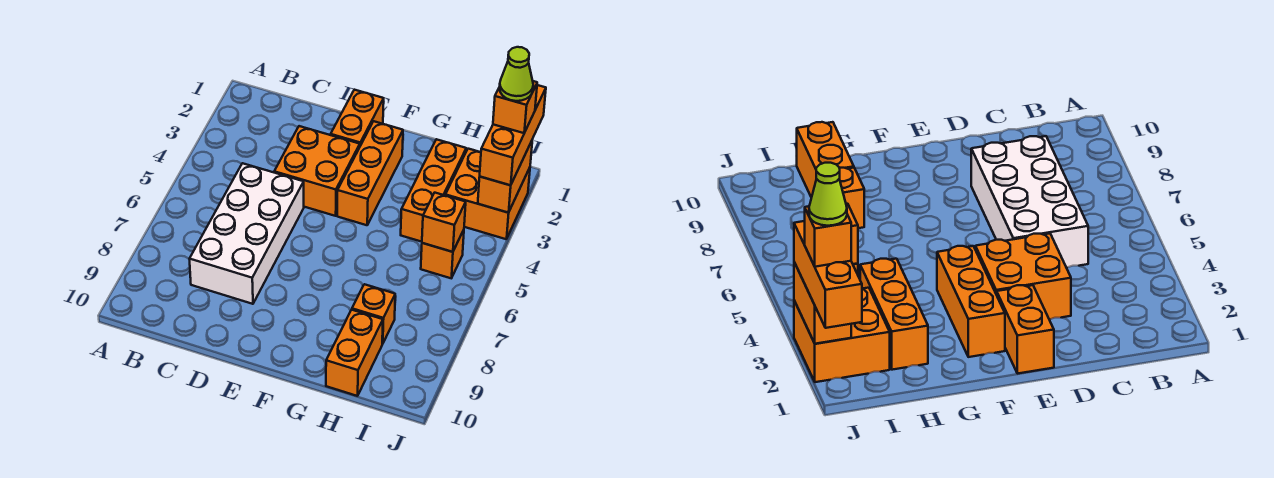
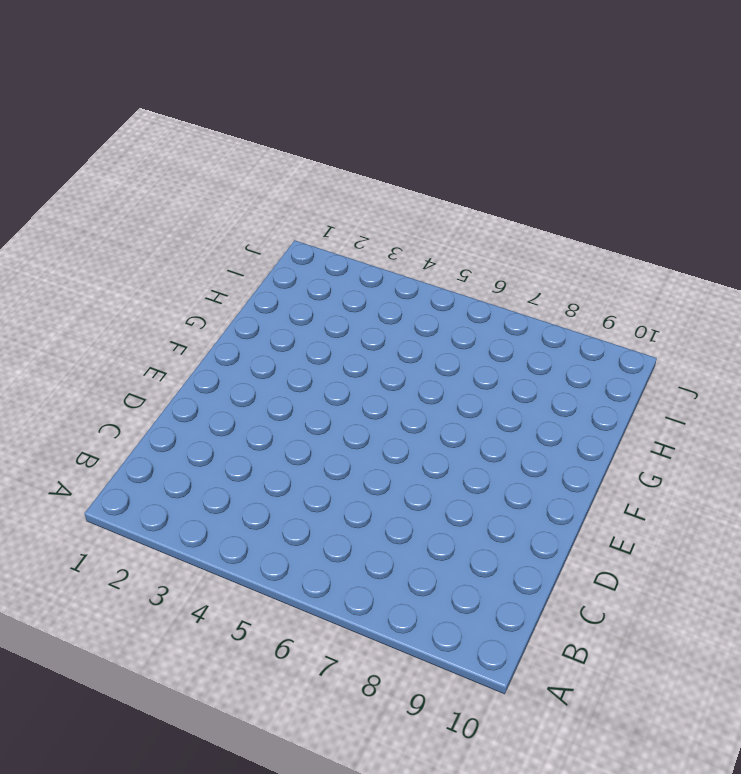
none -> white 2x4 brick [190,163,304,304]
none -> orange 2x2 brick [274,126,360,216]
none -> orange 1x2 brick [331,90,384,146]

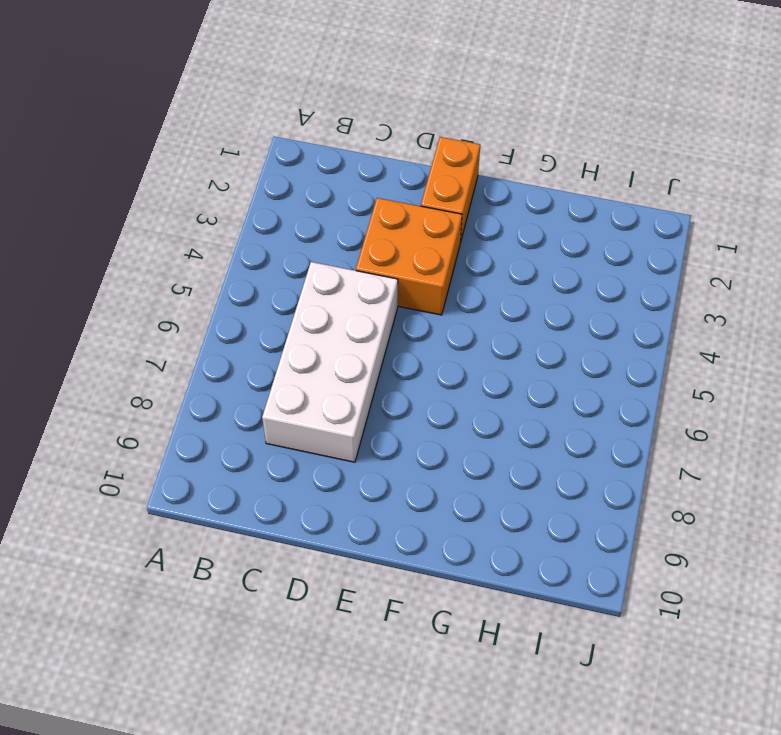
none -> orange 1x3 brick [337,121,403,225]
none -> orange 1x3 brick [401,139,466,242]
none -> orange 1x1 brick [352,284,395,344]

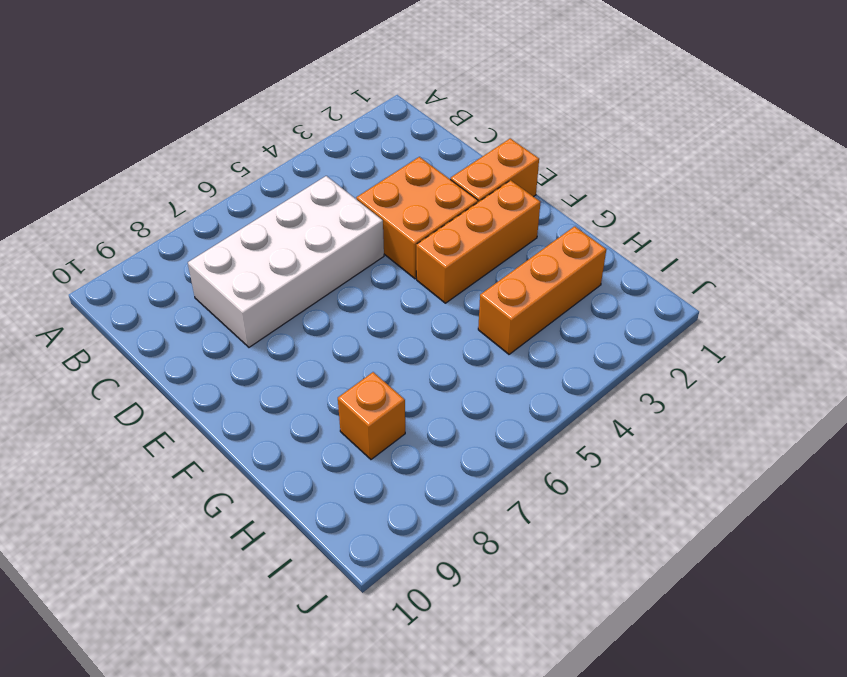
none -> orange 1x2 brick [326,310,383,396]
none -> orange 2x2 brick [445,149,530,239]
none -> orange 1x1 brick [421,230,464,278]

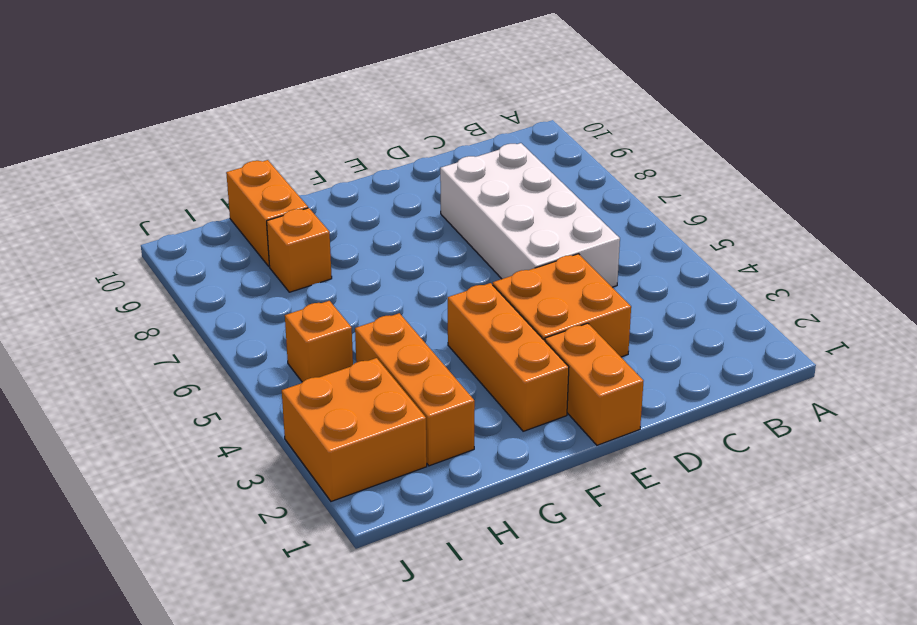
none -> orange 1x1 brick [422,193,466,252]
none -> orange 1x2 brick [478,141,532,213]
none -> orange 1x3 brick [480,85,546,185]

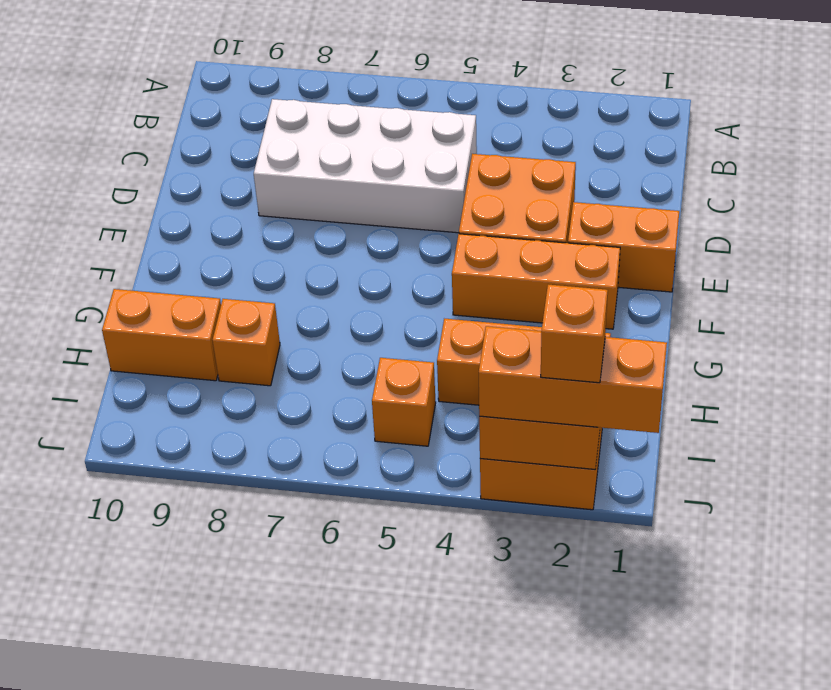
none -> orange 1x1 brick [422,193,466,252]
none -> lime 1x1 cone [500,47,533,101]

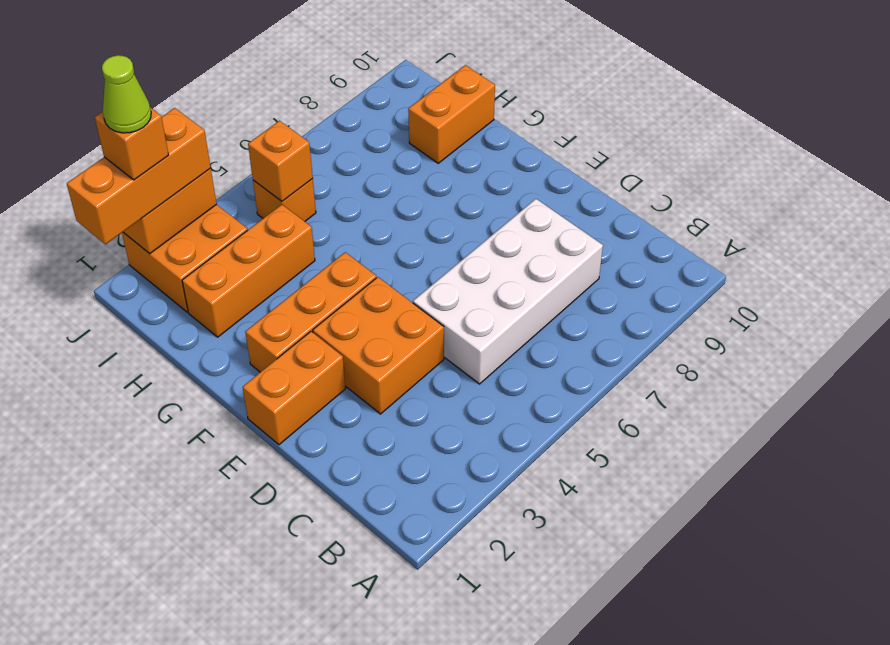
none -> orange 1x1 brick [352,284,395,344]

